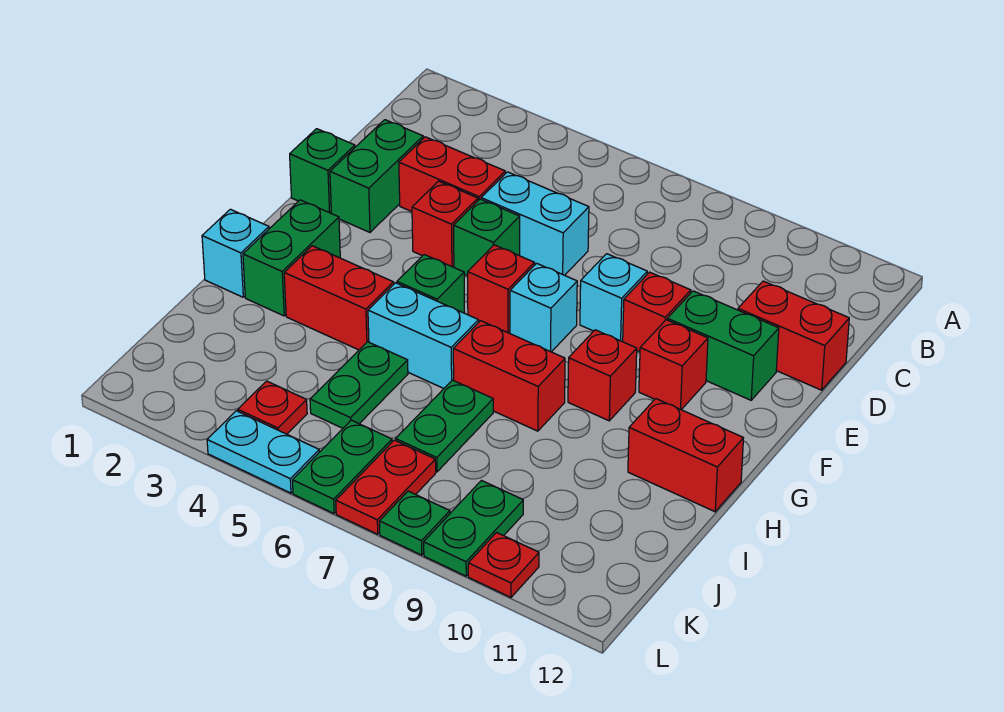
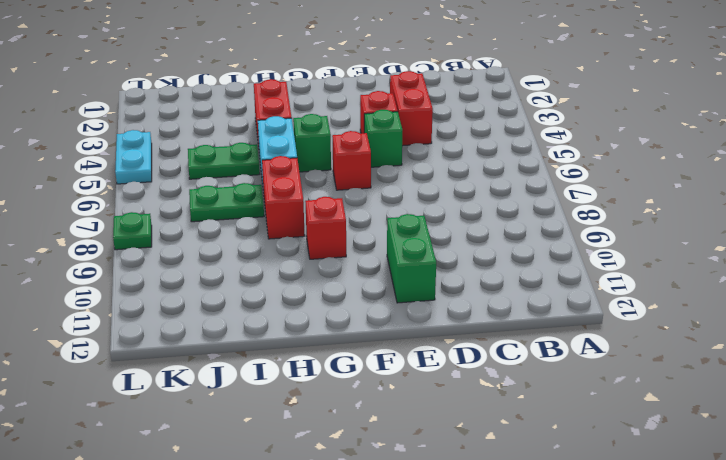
none -> green 1x2 brick [330,120,423,232]
none -> cyan 1x2 brick [481,172,589,275]
none -> red 1x2 brick [738,281,849,390]
none -> green 1x1 brick [290,129,355,213]

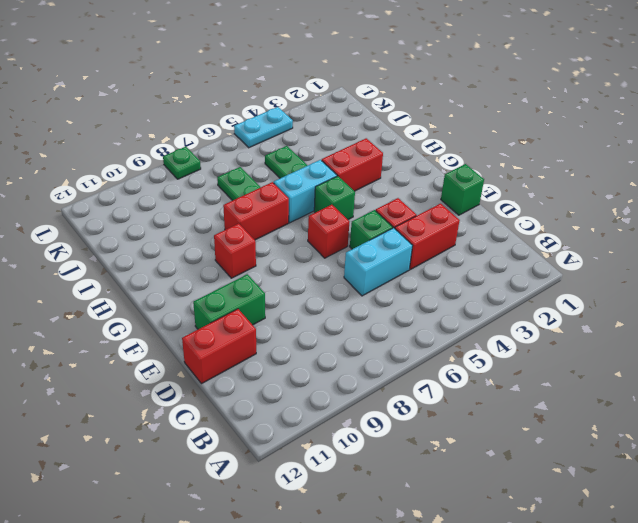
none -> green 1x2 brick [330,120,423,232]
none -> cyan 1x1 brick [580,254,647,341]
none -> red 1x1 brick [623,272,691,351]
none -> cyan 1x1 brick [510,263,577,352]

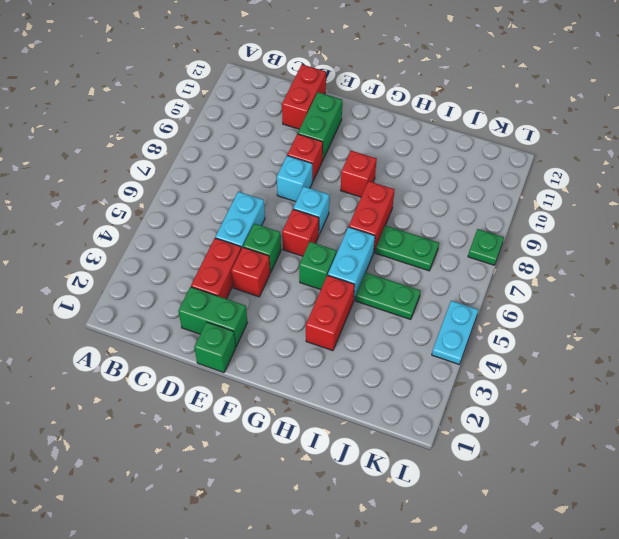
none -> red 1x1 brick [639,320,708,410]
none -> green 1x2 brick [243,200,340,316]
none -> cyan 1x1 brick [202,209,269,297]
none -> red 1x2 brick [628,399,743,512]

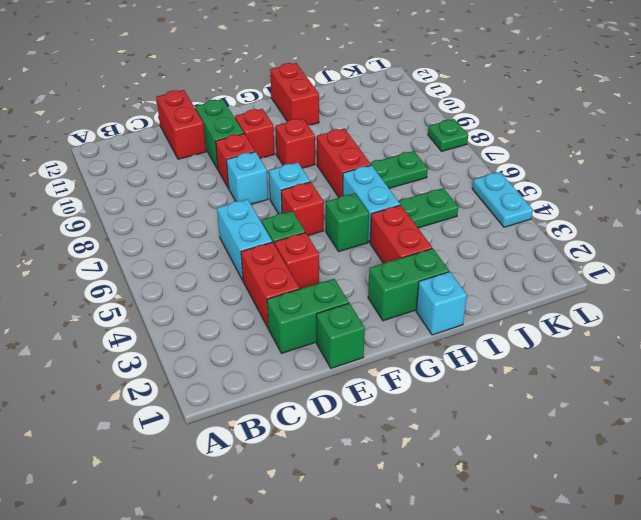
none -> red 1x1 plate [238,381,307,434]
none -> green 1x2 plate [292,420,392,513]
none -> red 1x2 plate [336,440,436,534]
none -> green 1x2 plate [424,481,523,576]

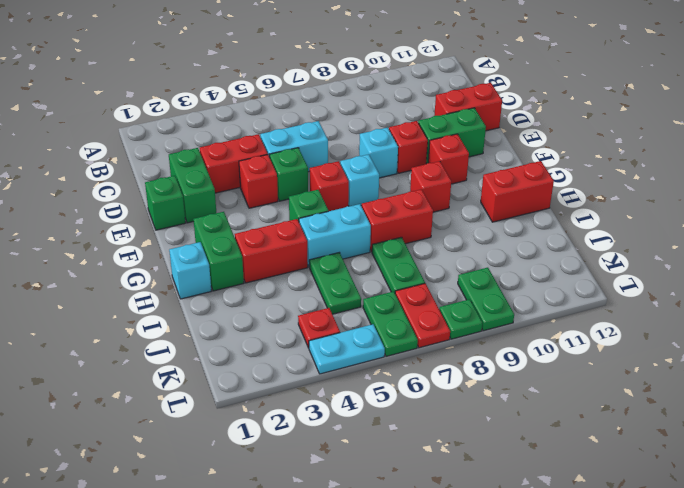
none -> red 1x1 plate [468,533,539,597]

